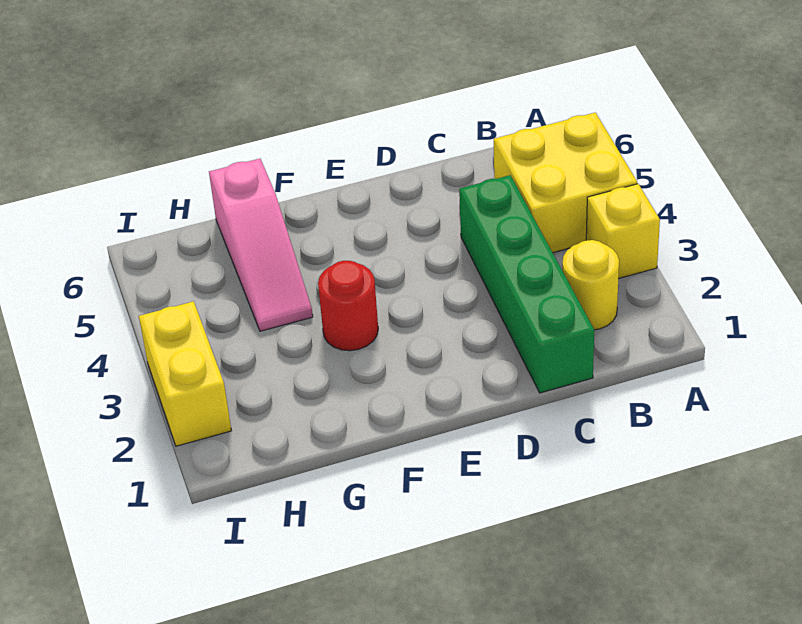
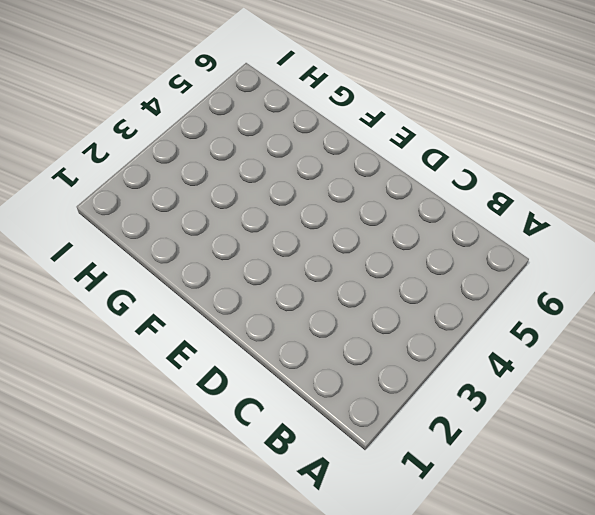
none -> yellow 1x1 brick [586,184,660,279]
none -> yellow 2x2 brick [494,113,637,253]

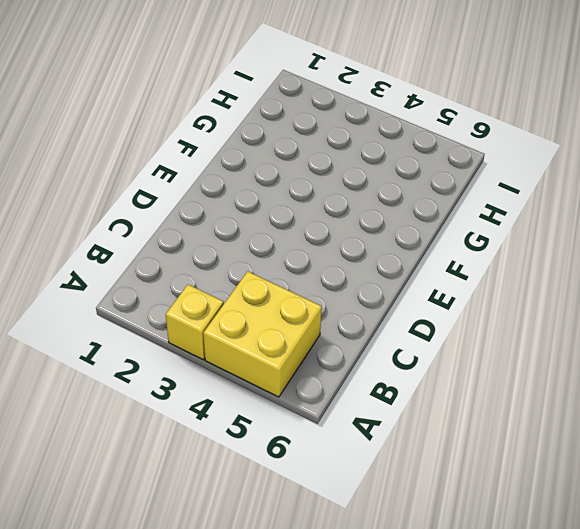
none -> yellow 1x1 round brick [562,240,619,330]
none -> green 1x4 brick [459,175,594,393]

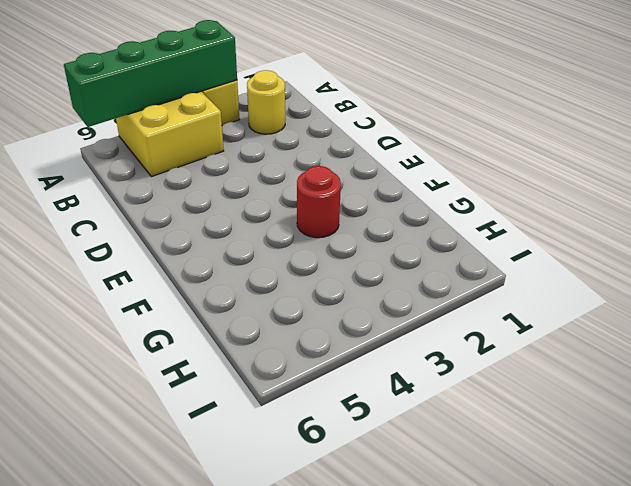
green 1x4 brick [64,20,237,127] -> green 1x4 brick moved to [459,175,594,393]
none -> pink 1x3 slope [209,159,313,331]
none -> yellow 1x2 brick [139,301,231,446]

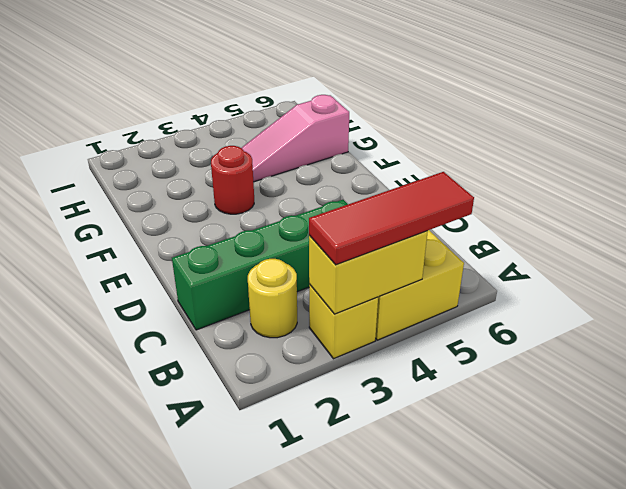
yellow 1x2 brick [309,231,428,314] -> yellow 1x2 brick moved to [139,301,231,446]
red 1x3 tile [309,172,474,265] -> none

